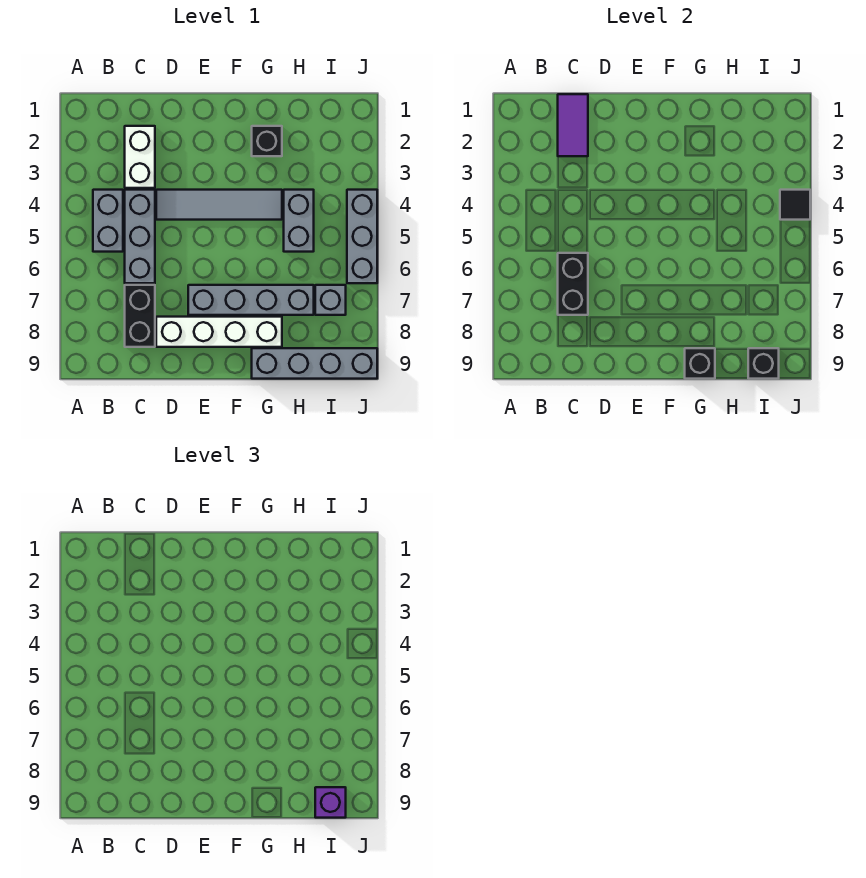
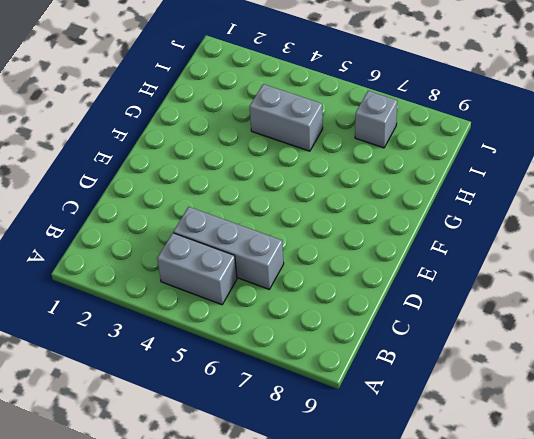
none -> white 1x2 brick [125,126,155,188]
none -> black 1x2 brick [125,285,155,347]
none -> grey 1x4 tile [156,190,282,220]

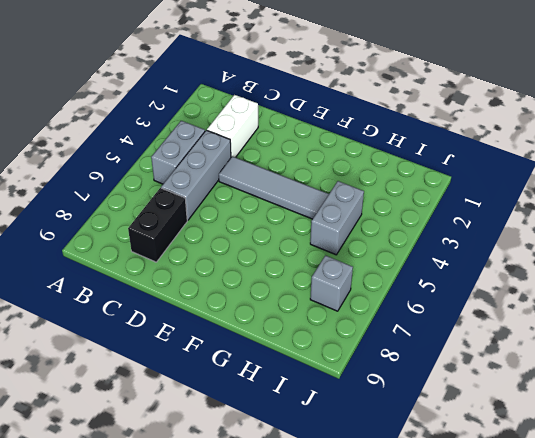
none -> white 1x4 brick [156,317,282,347]
none -> grey 1x4 brick [188,285,314,315]
none -> black 1x1 brick [252,126,282,156]

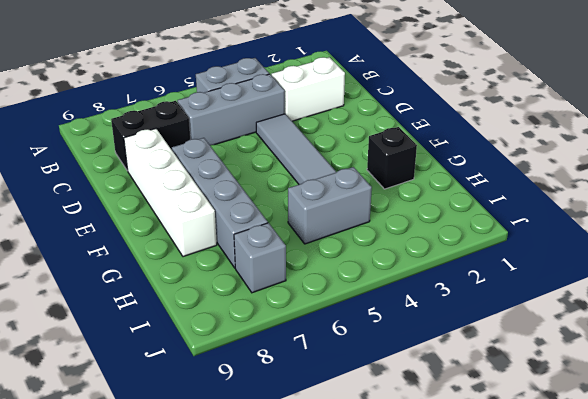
none -> grey 1x4 brick [252,348,377,379]
none -> grey 1x3 brick [347,190,377,283]
none -> purple 1x2 tile [558,94,588,156]

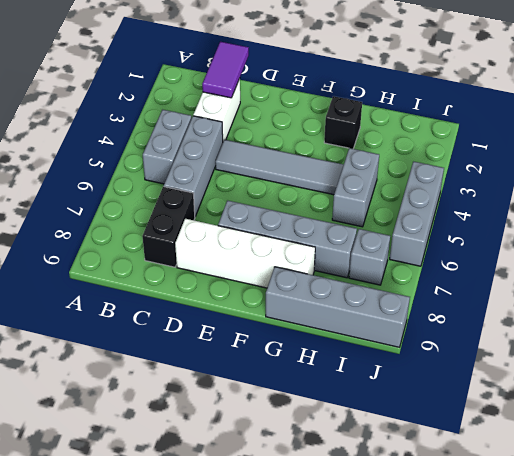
none -> black 1x2 brick [558,253,588,315]
none -> black 1x1 brick [685,348,715,379]
none -> black 1x1 brick [748,348,779,379]

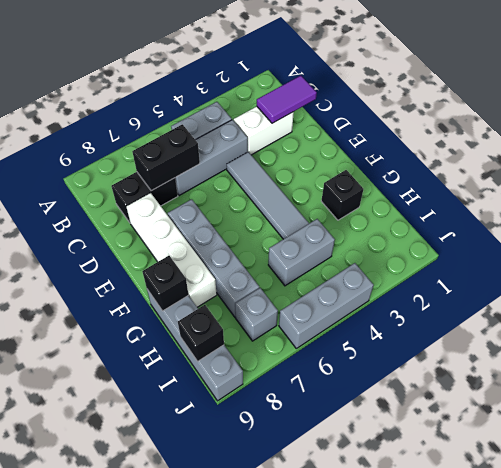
none -> black 1x1 tile [780,190,810,220]
none -> purple 1x1 brick [315,787,346,818]

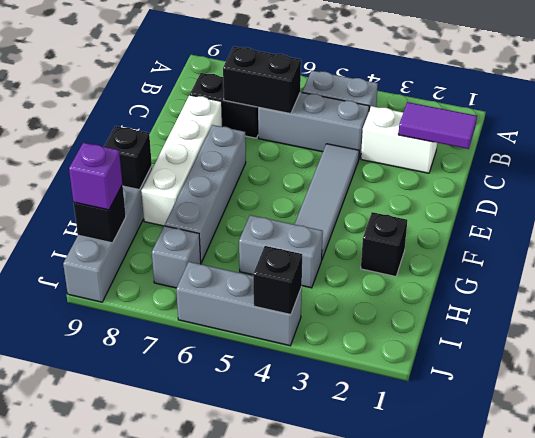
black 1x1 brick [253,246,302,315] -> black 1x1 tile [780,190,810,220]

